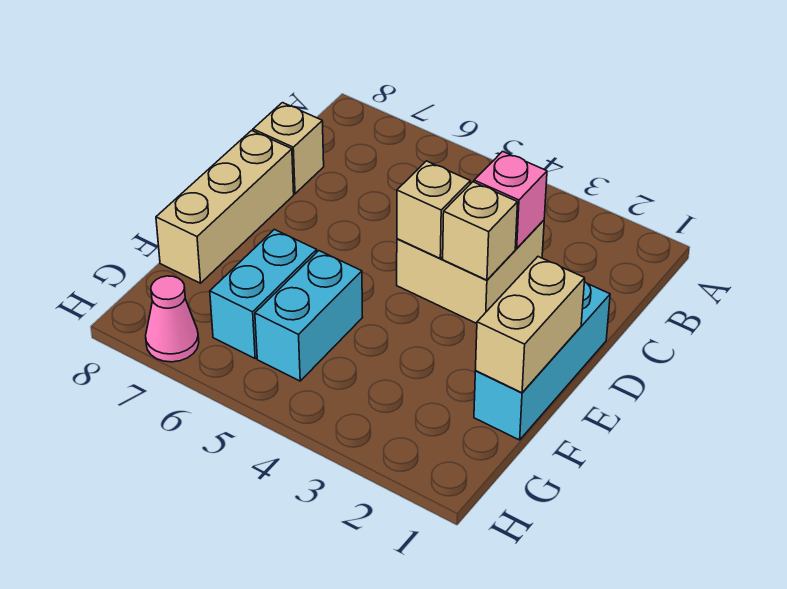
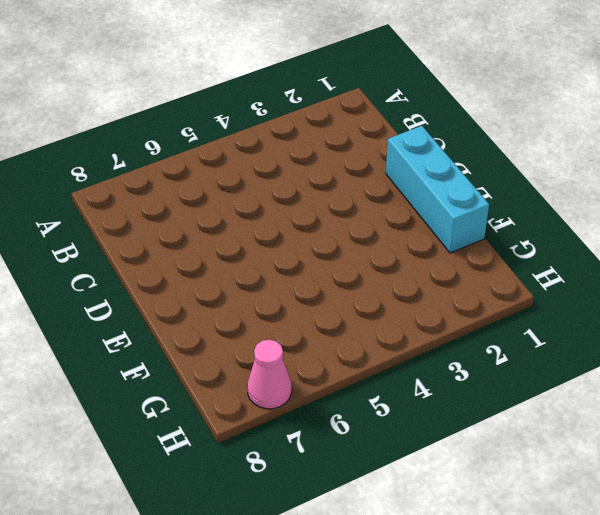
none -> tan 2x2 brick [397,220,544,323]
none -> tan 1x1 brick [253,103,324,194]

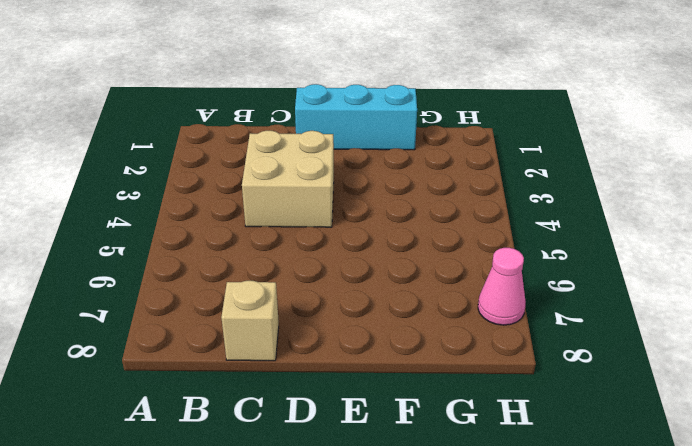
none -> tan 1x3 brick [156,130,294,283]
none -> cyan 1x2 brick [255,251,363,381]

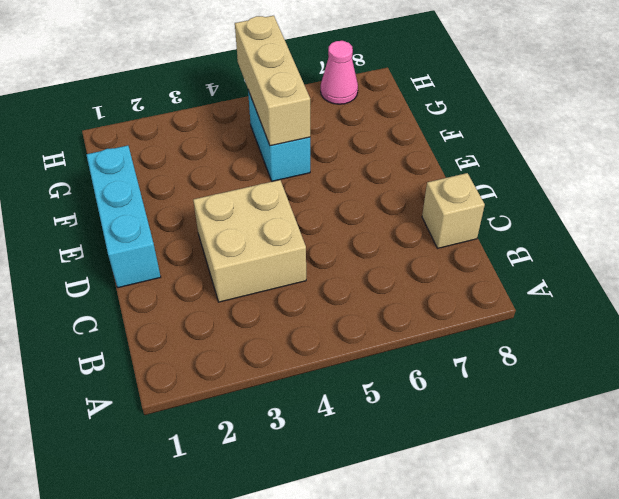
tan 1x3 brick [235,16,310,146] -> tan 1x3 brick moved to [156,130,294,283]
none -> cyan 1x2 brick [210,229,317,358]
none -> pink 1x1 brick [474,151,547,248]

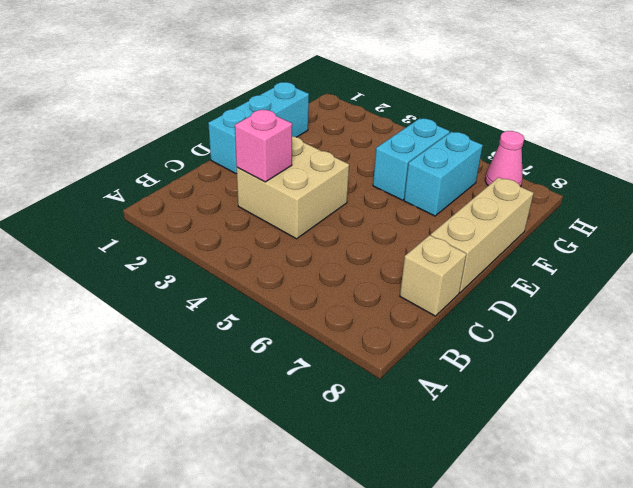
none -> tan 1x1 brick [443,182,518,280]
none -> tan 1x1 brick [397,161,470,258]

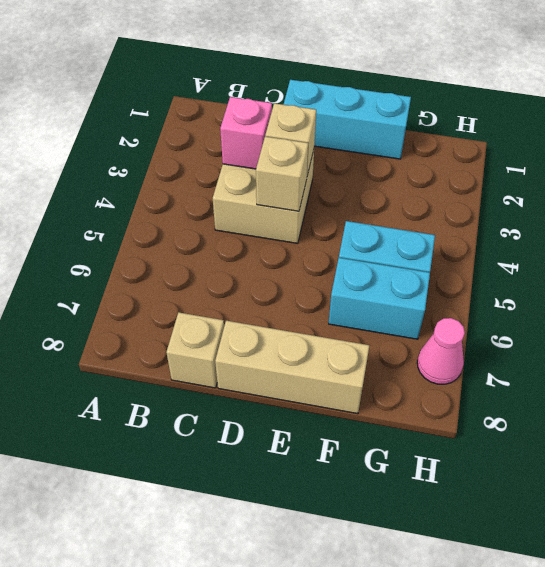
none -> tan 1x2 brick [476,257,585,393]

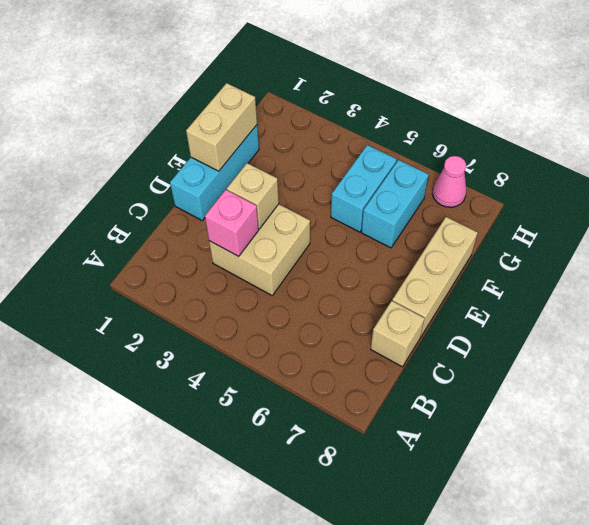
none -> tan 1x1 brick [397,161,470,258]

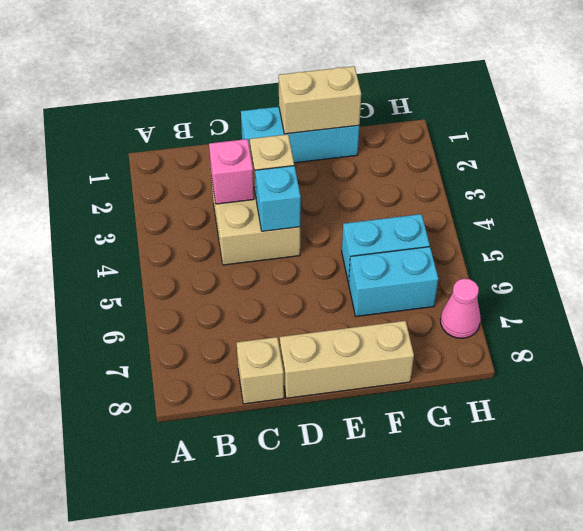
cyan 1x1 brick [255,166,301,231] -> tan 1x1 brick [397,161,470,258]

